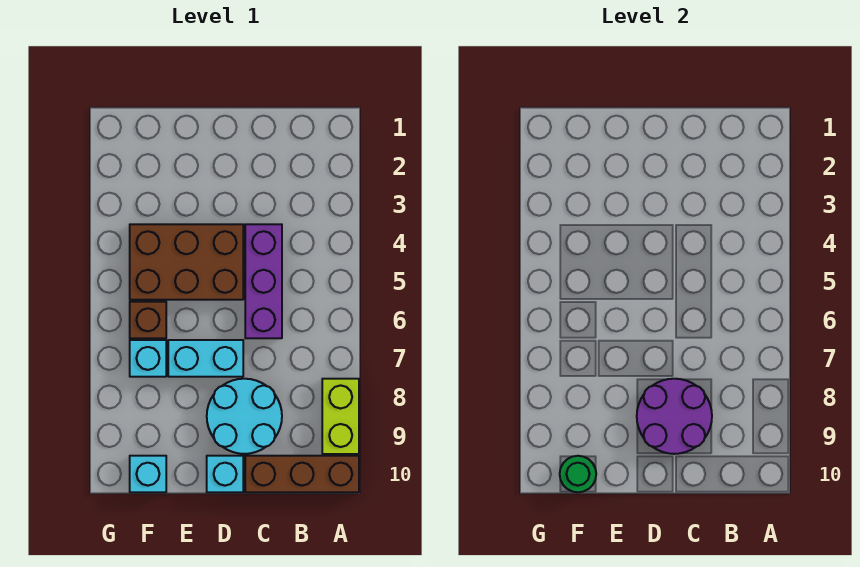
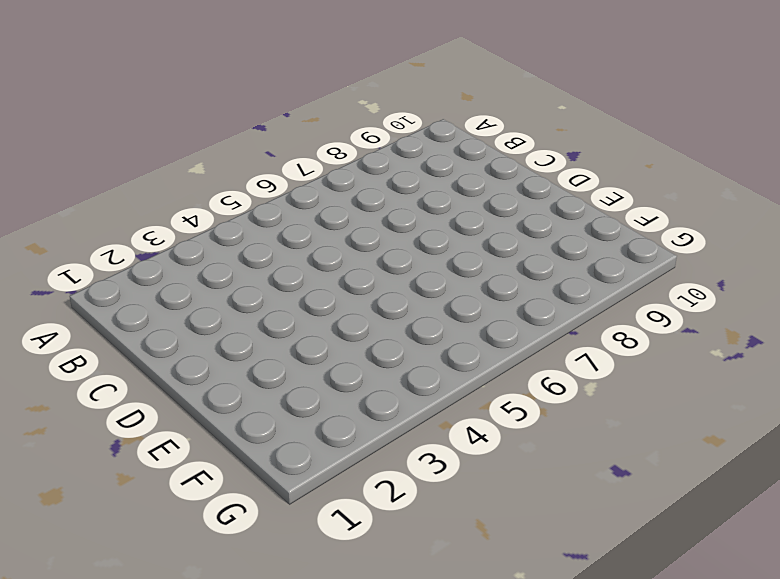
none -> lime 1x2 brick [322,379,359,454]
none -> brown 1x3 brick [245,456,359,492]
none -> purple 1x3 brick [245,224,282,338]

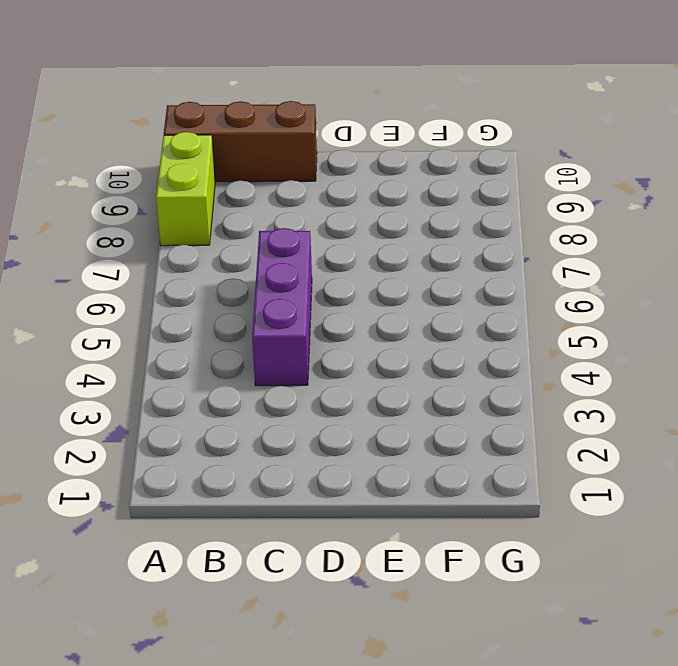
none -> cyan 2x2 round brick [207,379,282,454]
none -> brown 2x3 brick [130,224,243,300]
none -> cyan 1x2 brick [168,340,243,377]

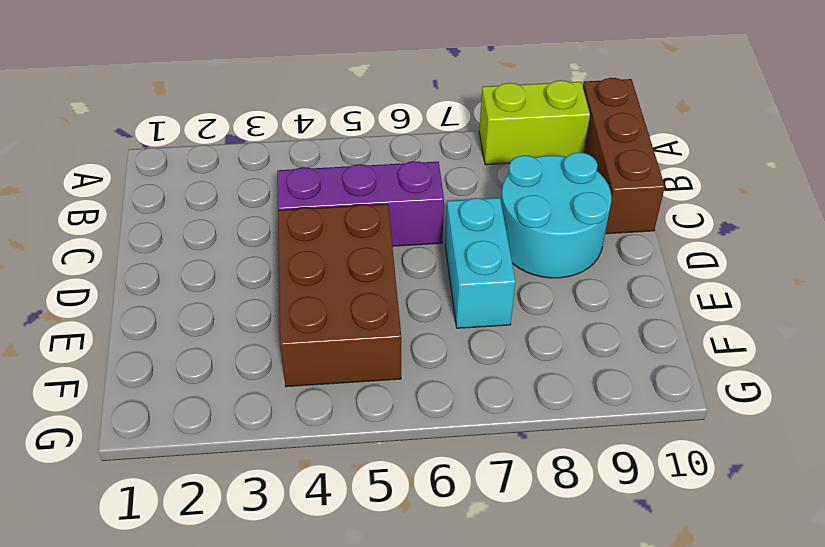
none -> cyan 1x1 brick [207,456,243,492]
none -> brown 1x1 brick [130,302,166,338]
none -> cyan 1x1 brick [130,340,166,377]

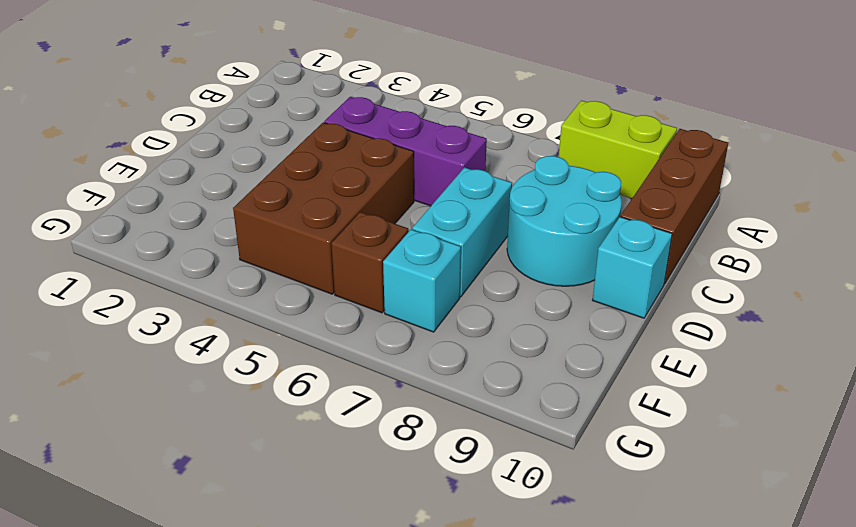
none -> cyan 1x1 brick [130,456,166,492]
none -> purple 2x2 round brick [637,379,712,454]
none -> green 1x1 round brick [560,456,596,492]

